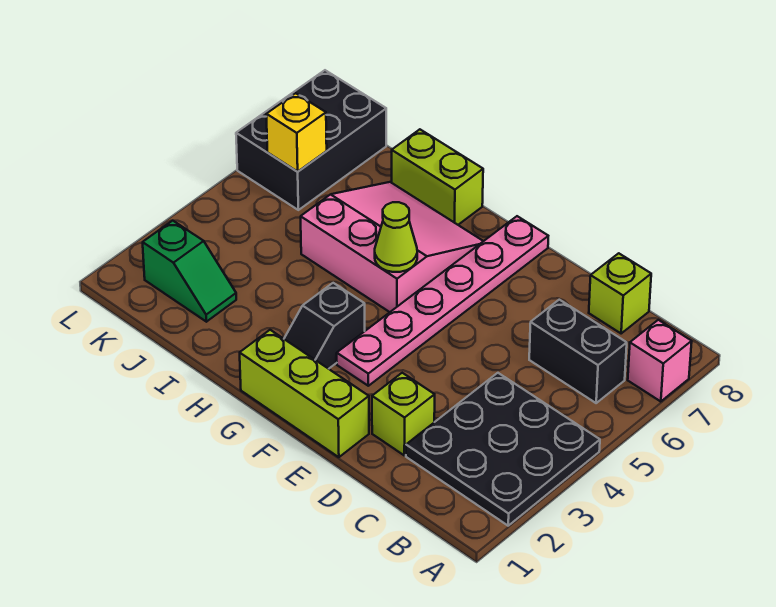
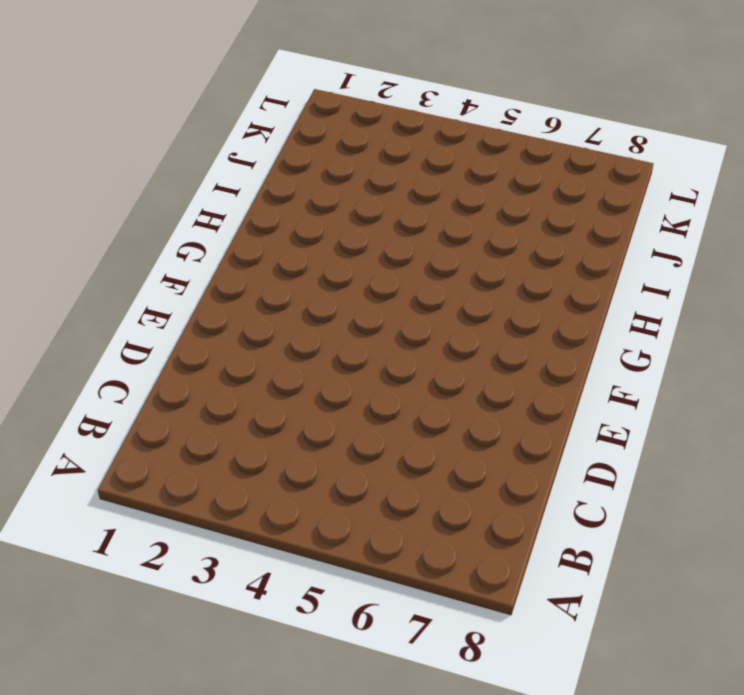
none -> black 3x3 plate [406,373,600,526]
none -> pink 1x1 brick [628,320,692,402]
none -> black 1x2 brick [529,300,627,403]

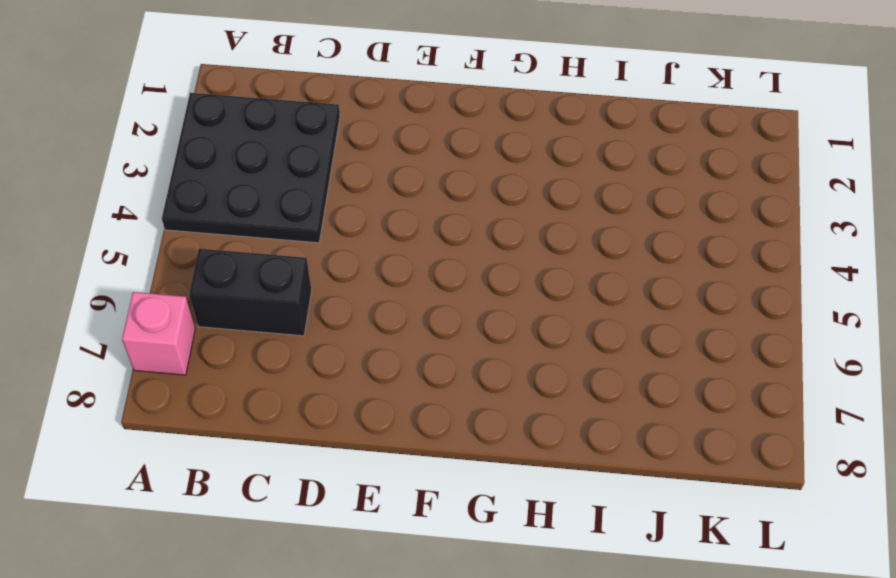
none -> lime 1x1 brick [589,253,651,333]
none -> lime 1x1 brick [372,373,435,455]
none -> lime 1x3 brick [240,330,369,457]

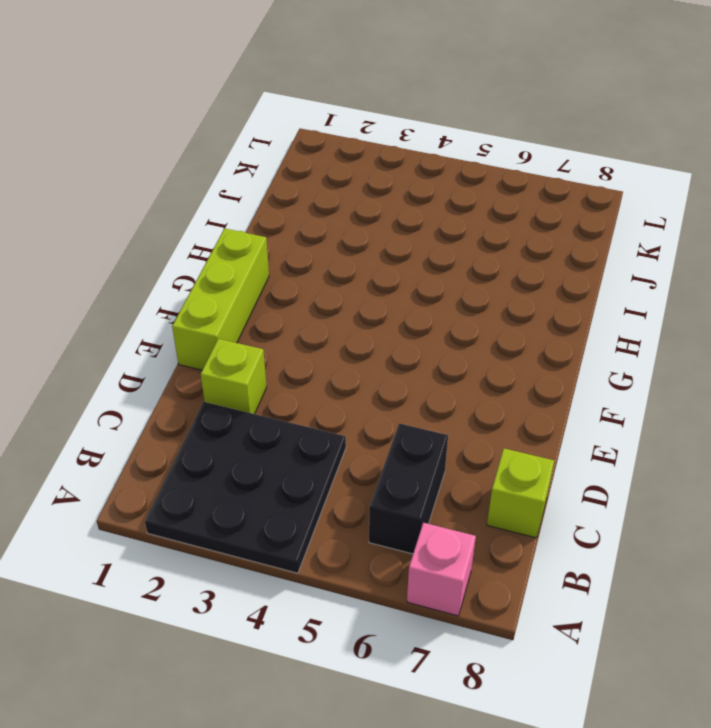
none -> pink 1x6 plate [337,216,548,386]
none -> black 1x2 slope [284,283,365,369]
none -> pink 3x3 slope [301,182,483,312]

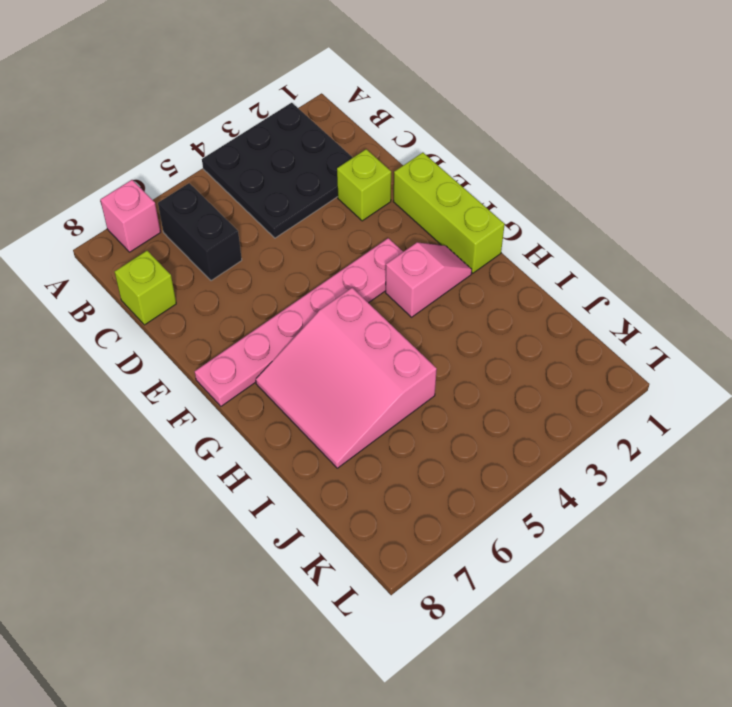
pink 1x2 slope [386,242,472,317] -> black 1x2 slope [284,283,365,369]
none -> lime 1x2 brick [392,129,483,225]
none -> green 1x2 slope [143,221,236,322]
none -> black 2x3 brick [236,70,386,210]

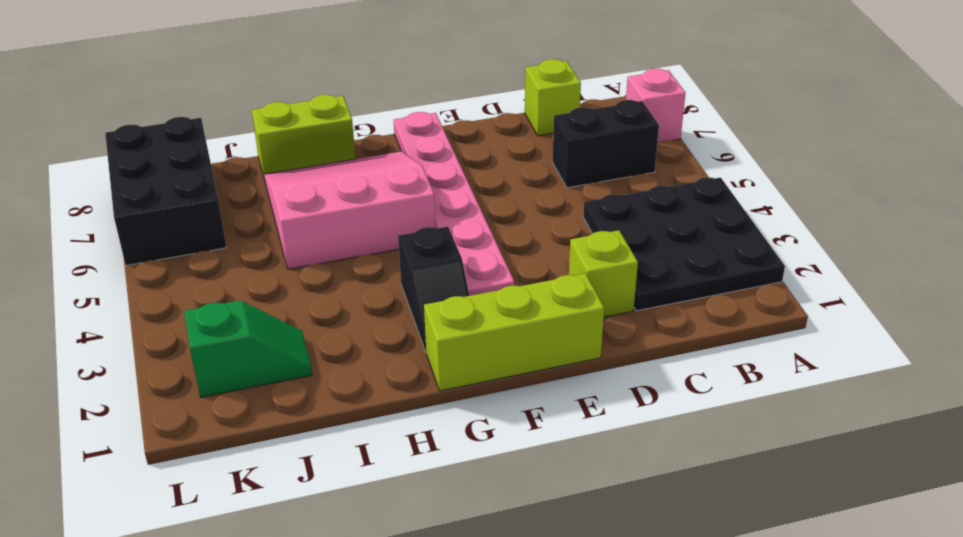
none -> lime 1x1 cone [375,202,417,272]
none -> yellow 1x1 brick [266,93,327,172]

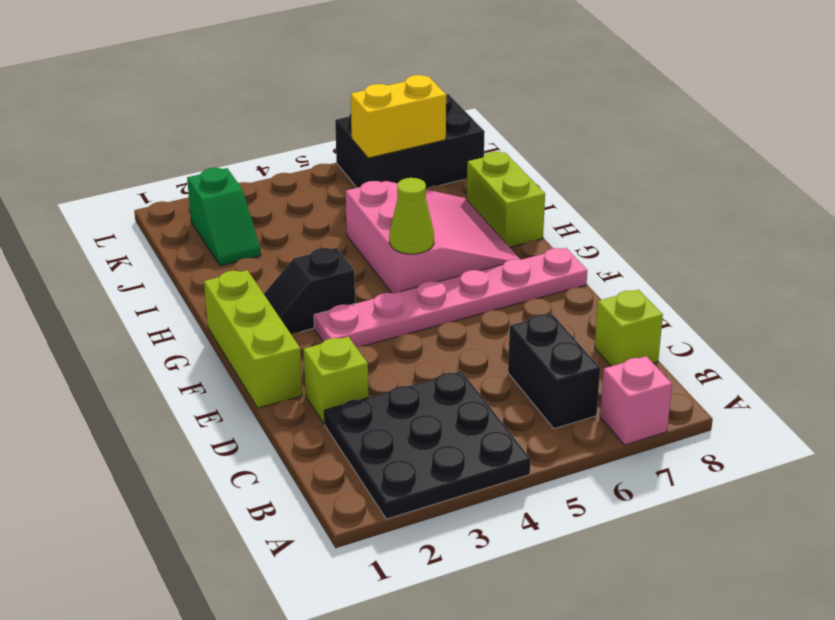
yellow 1x2 brick [351,75,446,158] -> yellow 1x1 brick [266,93,327,172]

